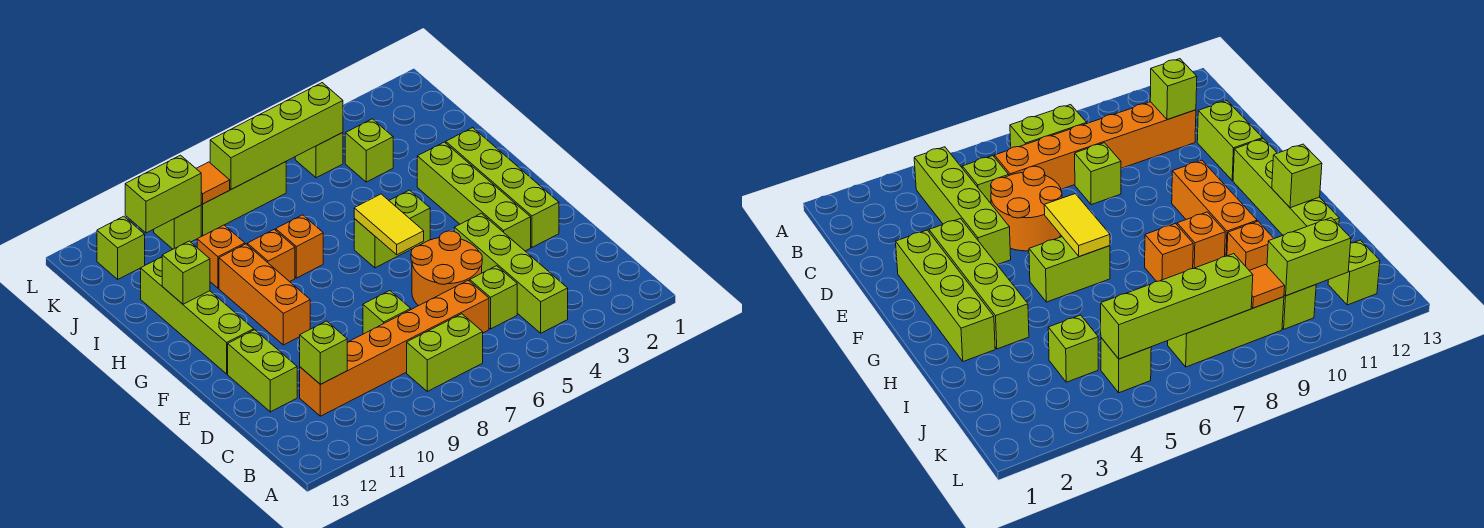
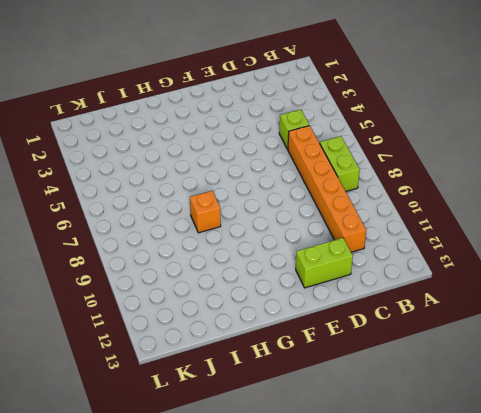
none -> lime 1x4 brick [454,213,568,333]
none -> orange 2x2 round brick [411,231,482,306]
none -> lime 1x1 brick [363,291,411,334]

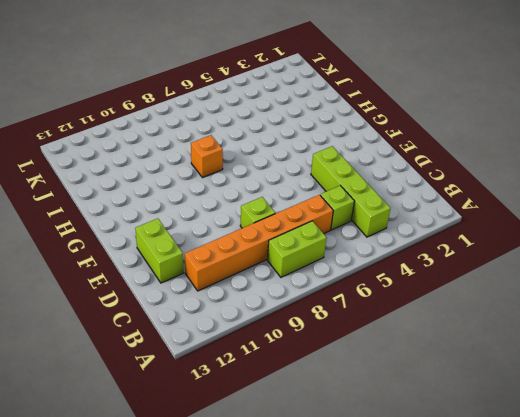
none -> orange 2x2 round brick [411,231,482,306]
none -> lime 1x4 brick [446,128,559,247]
none -> lime 1x4 brick [417,142,531,251]

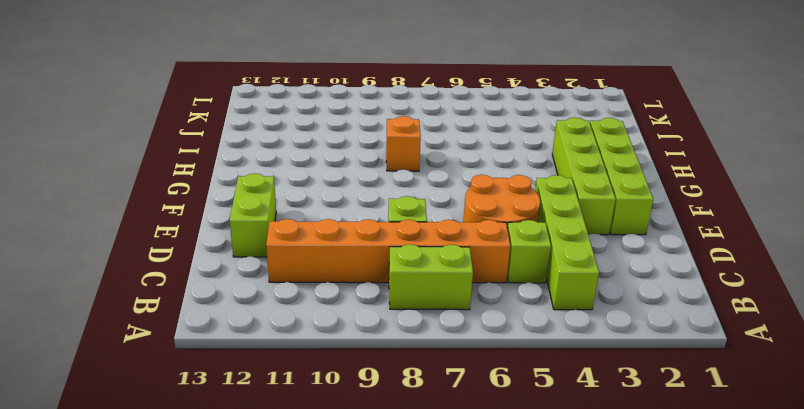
none -> orange 1x3 brick [219,244,310,345]
none -> lime 1x4 brick [141,257,254,374]
none -> lime 1x2 brick [354,190,430,268]

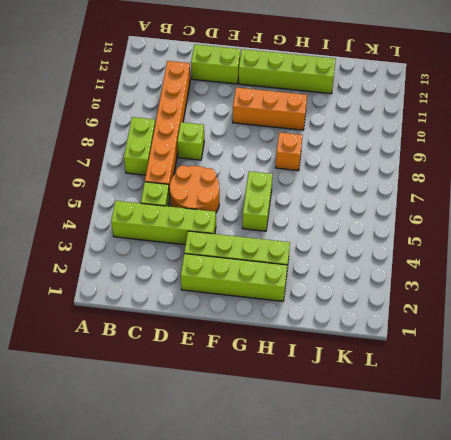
none -> orange 1x1 brick [247,229,295,282]
none -> orange 1x1 brick [197,225,245,288]
none -> lime 1x1 brick [345,119,393,182]

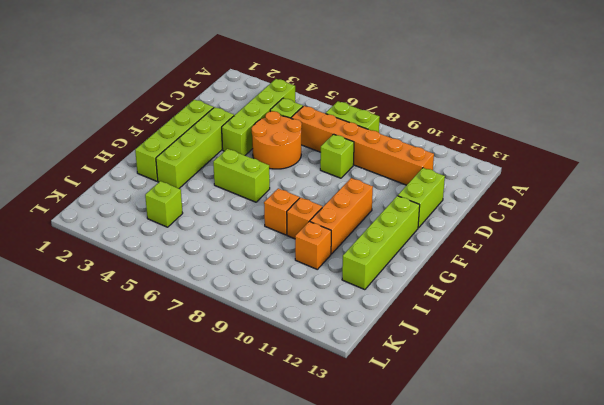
none -> lime 1x1 brick [295,133,343,178]
none -> lime 1x3 brick [201,162,286,236]
none -> lime 1x1 brick [154,205,201,249]

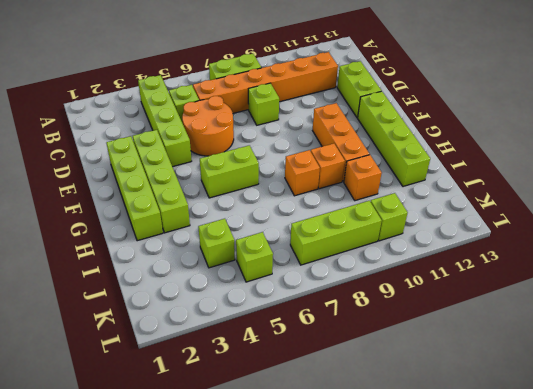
none -> lime 1x1 brick [97,216,145,279]
none -> lime 1x1 brick [300,321,347,384]
none -> yellow 1x2 tile [354,194,424,255]

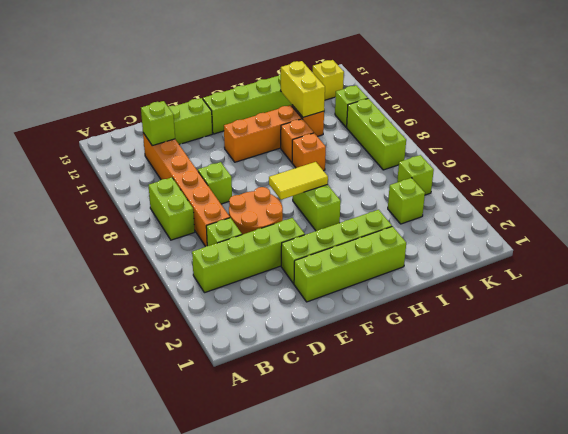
yellow 1x2 brick [281,61,325,117] -> none
yellow 1x1 brick [312,60,344,100] -> lime 1x1 brick [97,216,145,279]
none -> lime 1x1 brick [162,241,210,304]
none -> lime 1x4 brick [210,83,343,189]
none -> orange 1x1 tile [196,162,230,204]

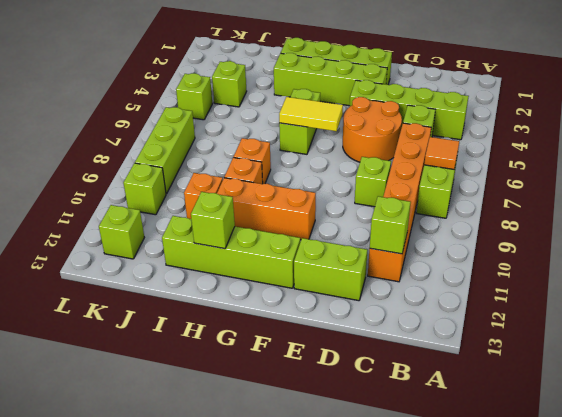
orange 1x1 tile [424,137,459,169] -> orange 1x1 tile moved to [196,162,230,204]
none -> lime 1x4 brick [210,83,343,189]
none -> lime 1x2 brick [125,155,201,233]

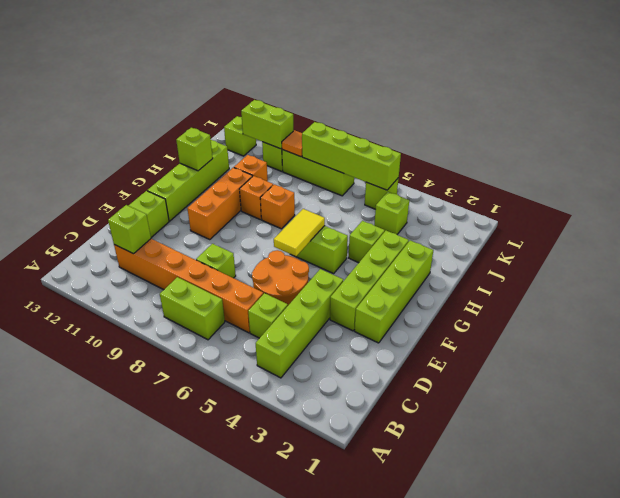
lime 1x1 brick [349,221,385,263] -> none

